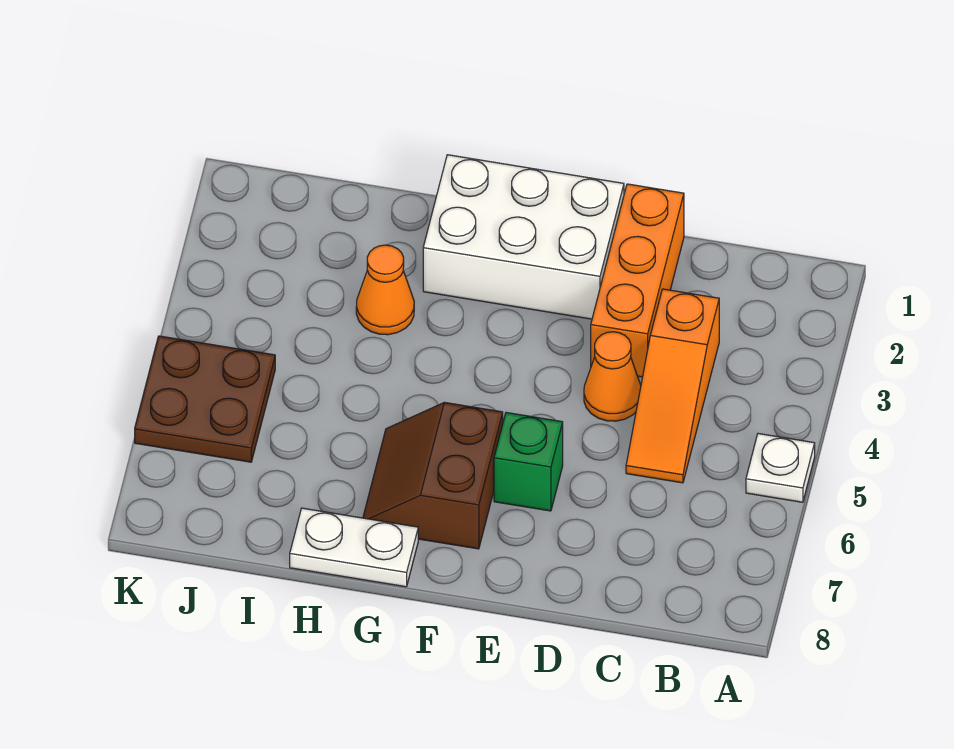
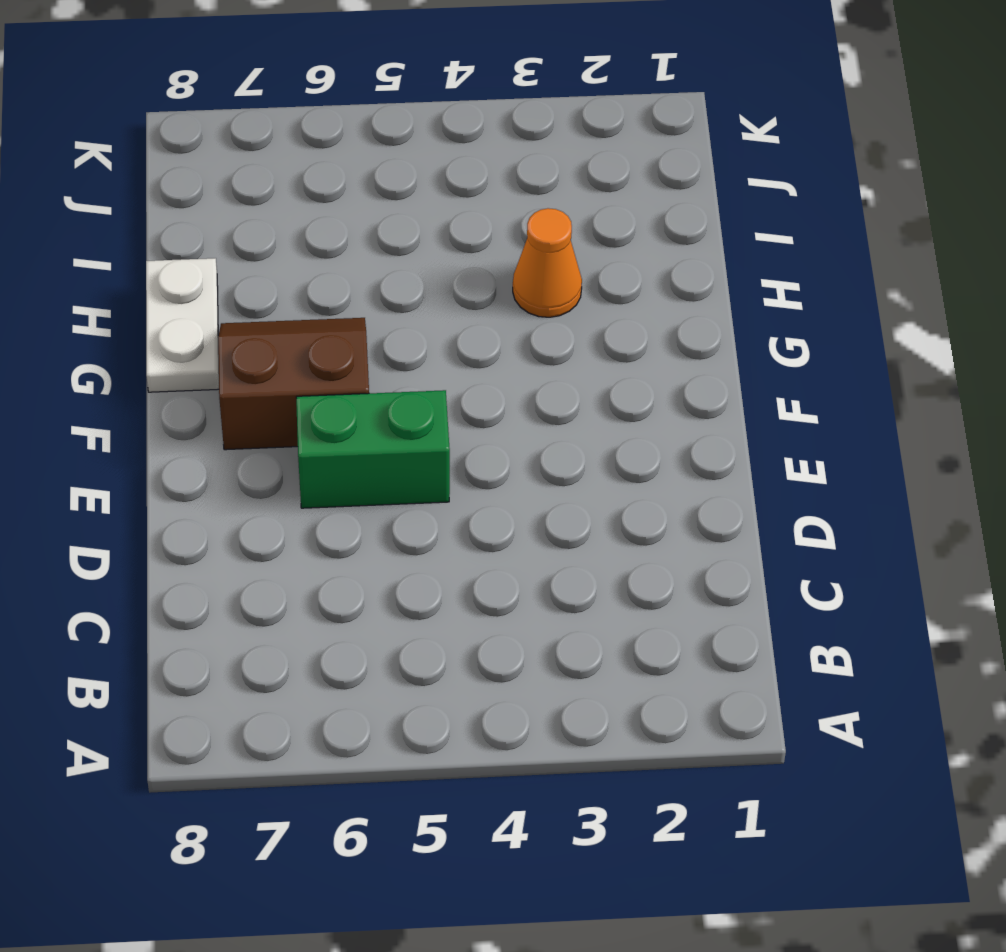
green 1x2 brick [296,390,450,508] -> green 1x1 brick [494,413,563,511]
none -> white 1x1 plate [746,434,815,502]
none -> orange 1x3 slope [626,289,719,483]

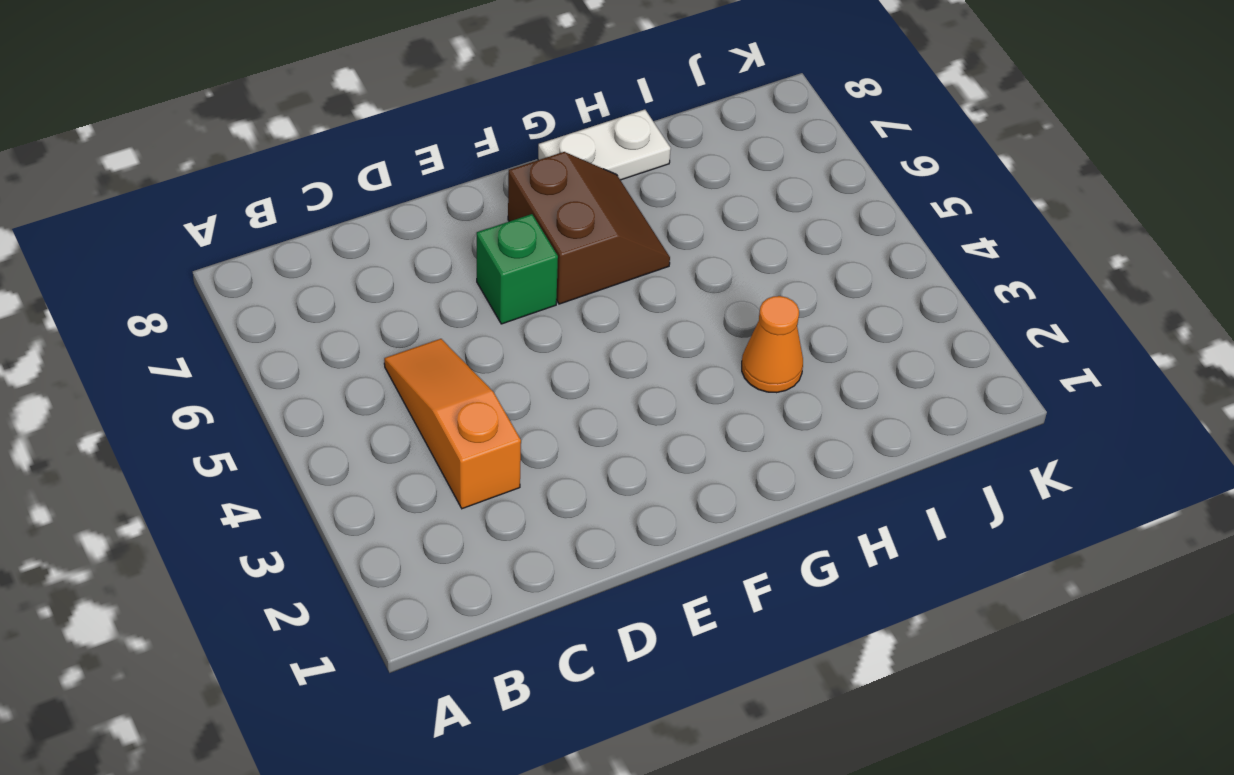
none -> white 1x1 plate [746,434,815,502]
none -> orange 1x3 brick [591,184,684,377]

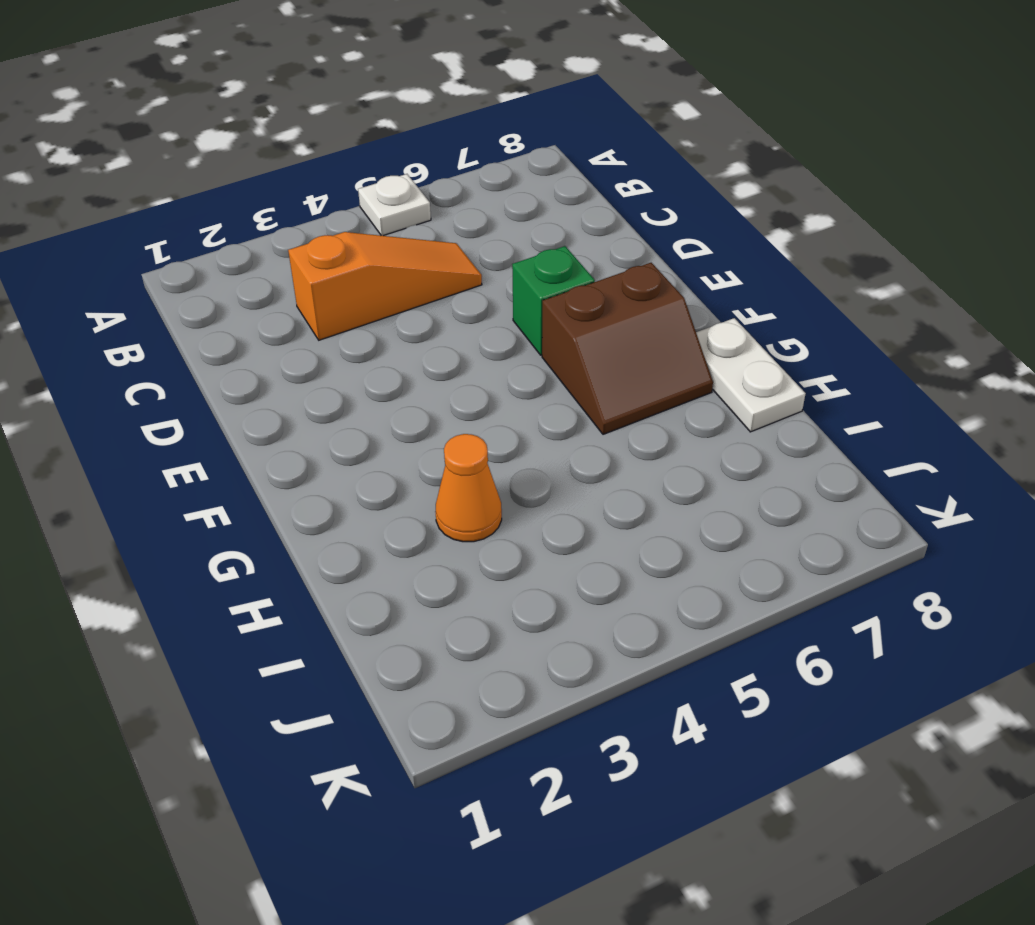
none -> orange 1x3 brick [591,184,684,377]
none -> orange 1x1 cone [584,332,641,421]

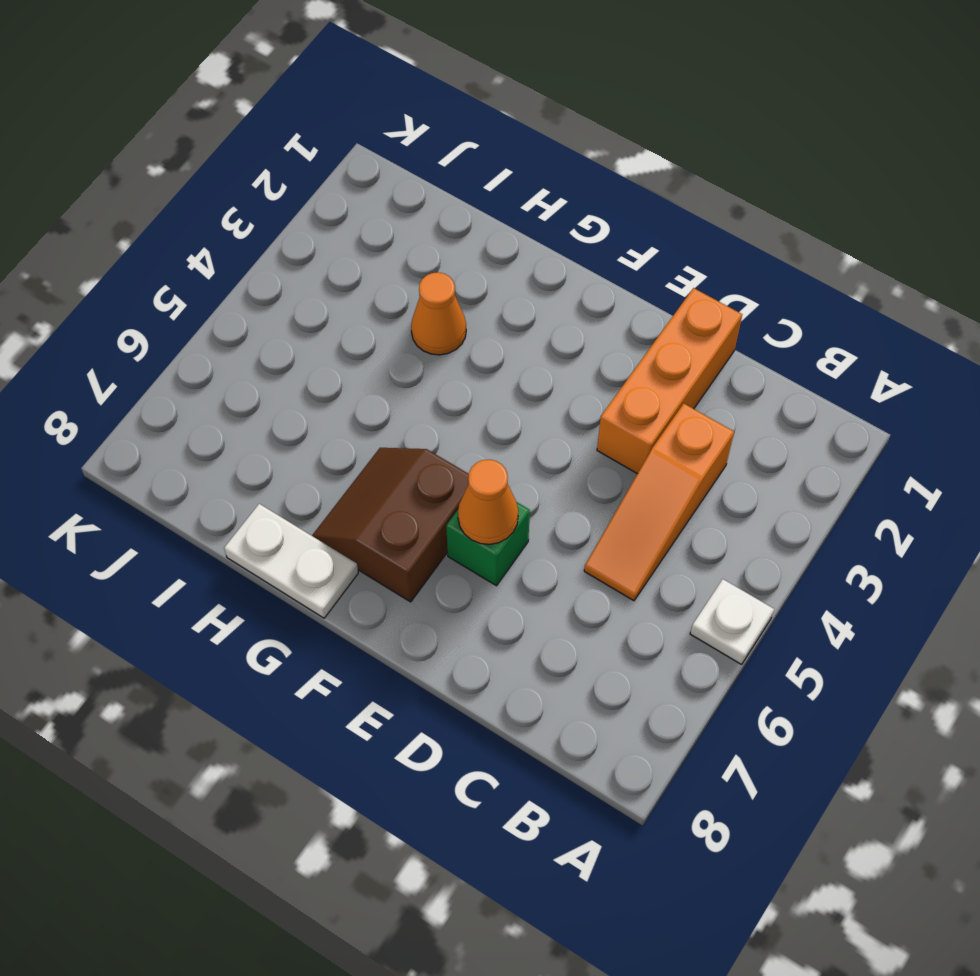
orange 1x1 cone [458,460,518,544] -> orange 1x1 cone moved to [584,332,641,421]
none -> white 2x3 brick [423,155,624,319]
none -> brown 2x2 plate [135,336,275,462]

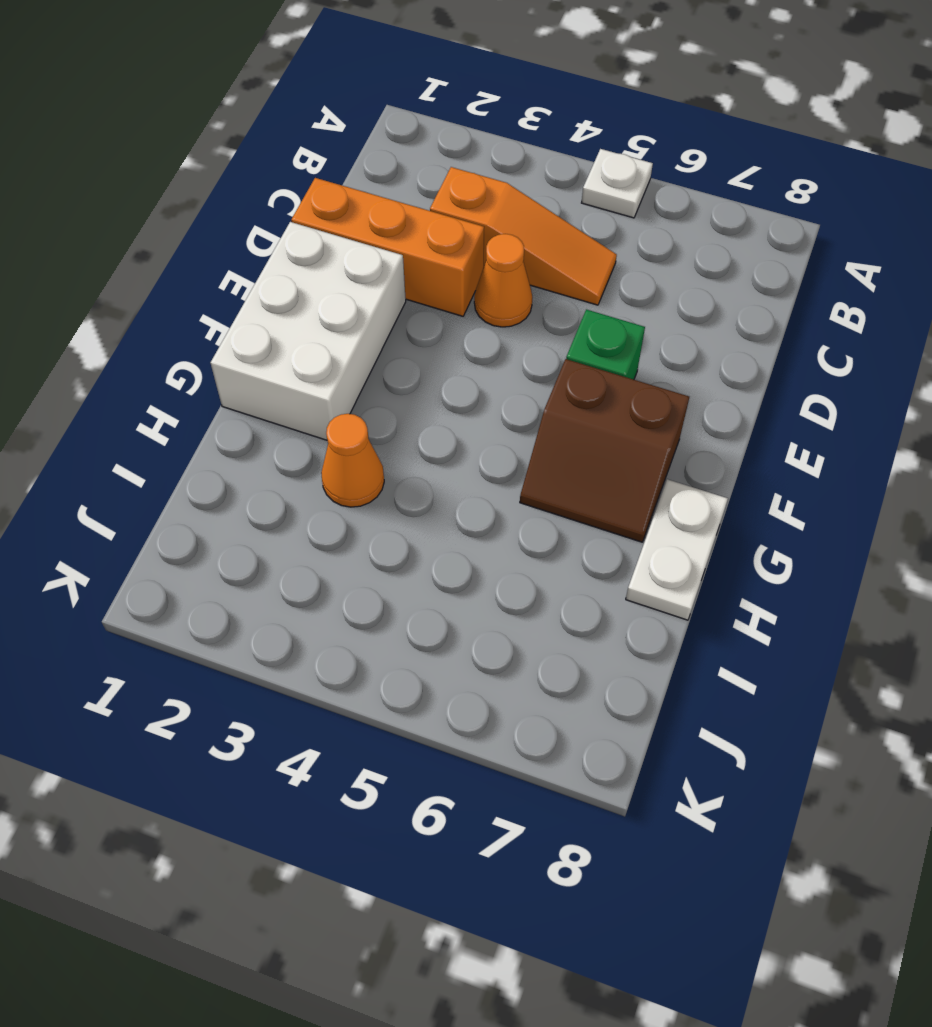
none -> brown 2x2 plate [135,336,275,462]

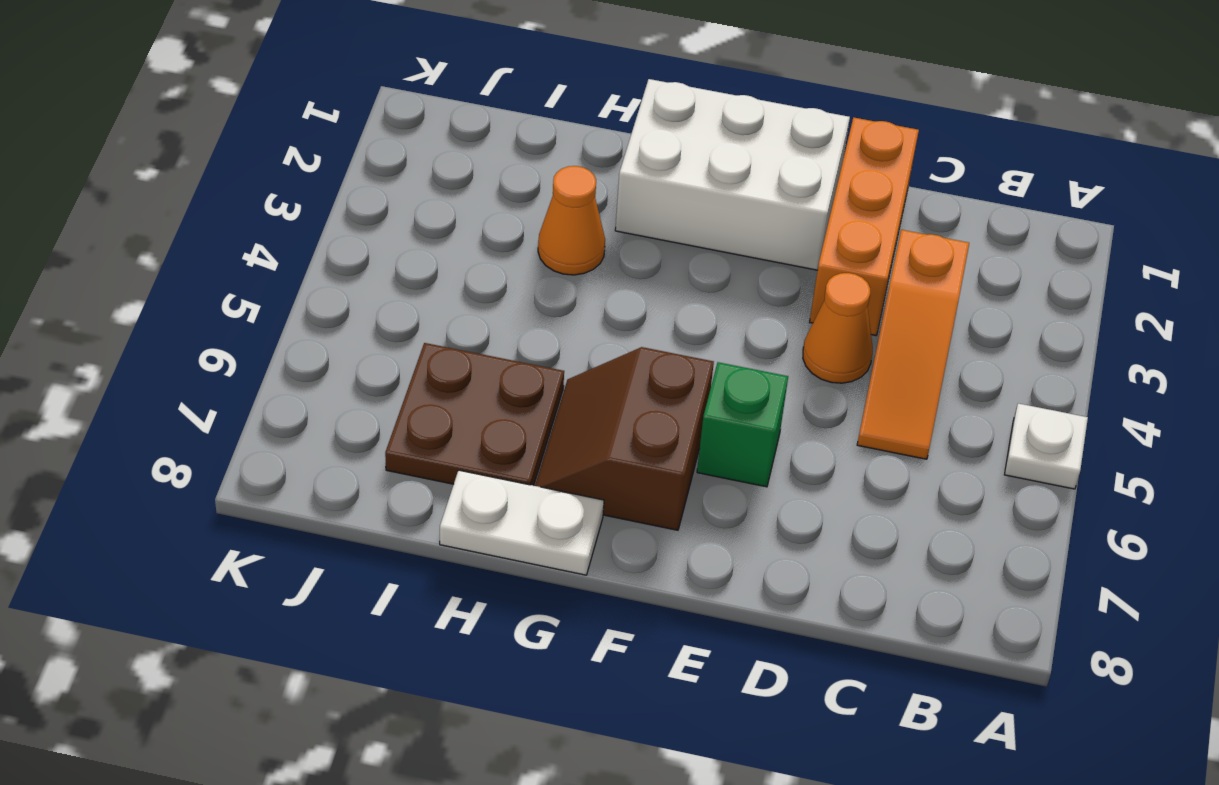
brown 2x2 plate [385,343,564,486] -> brown 2x2 plate moved to [135,336,275,462]

